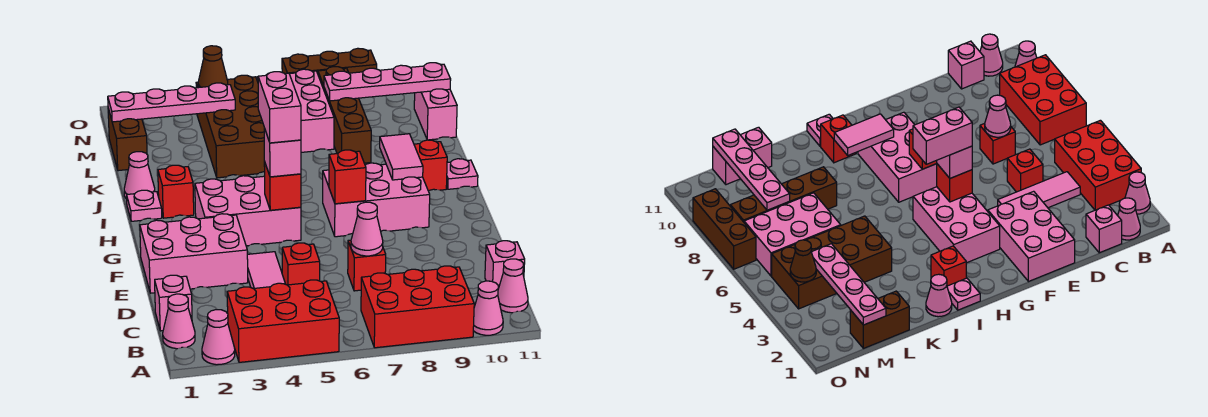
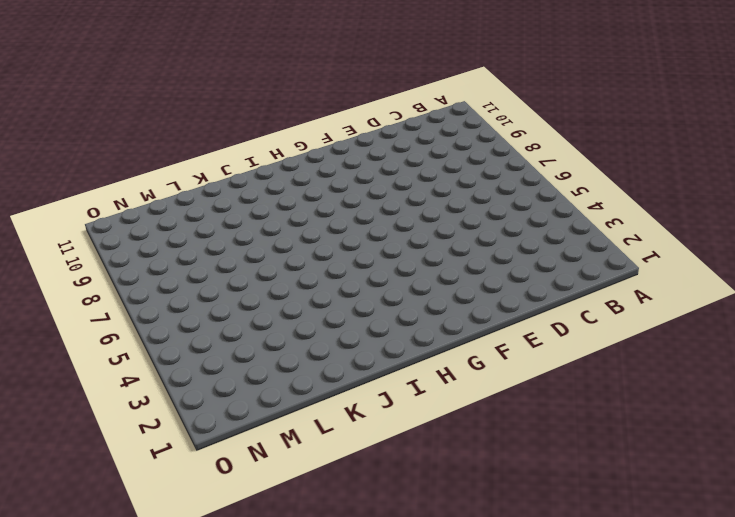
none -> pink 1x1 cone [202,310,235,365]
none -> red 2x3 brick [227,280,339,362]
none -> red 2x3 brick [361,266,474,348]
none -> pink 1x1 cone [473,281,503,335]

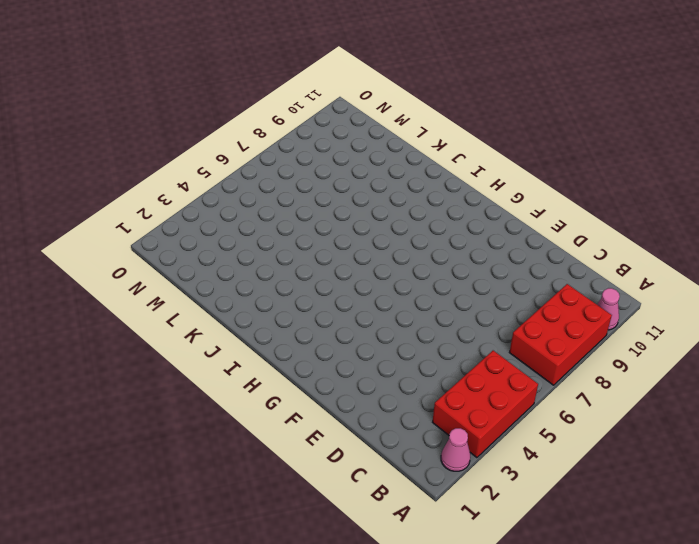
none -> pink 1x1 cone [163,294,195,349]
none -> pink 1x1 cone [498,259,528,313]
none -> pink 1x1 brick [155,275,192,331]
none -> pink 1x3 tile [247,252,285,289]

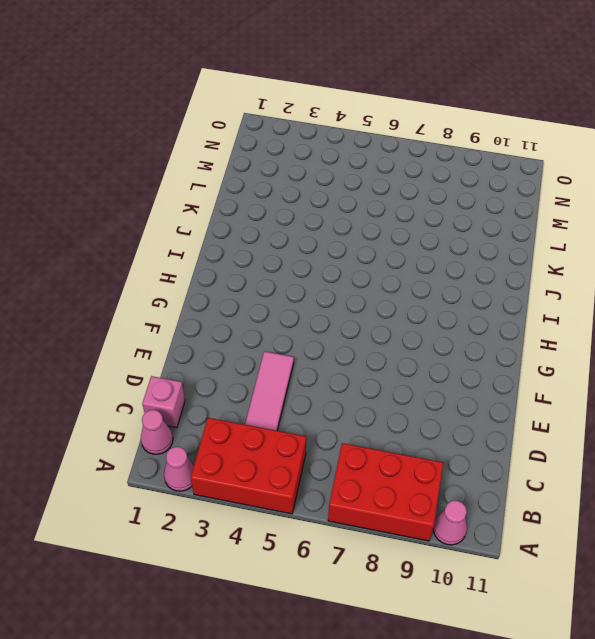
none -> pink 1x1 cone [498,259,528,313]
none -> pink 1x1 brick [485,241,525,289]
none -> red 1x1 brick [282,243,320,285]
none -> red 1x1 brick [348,240,386,291]

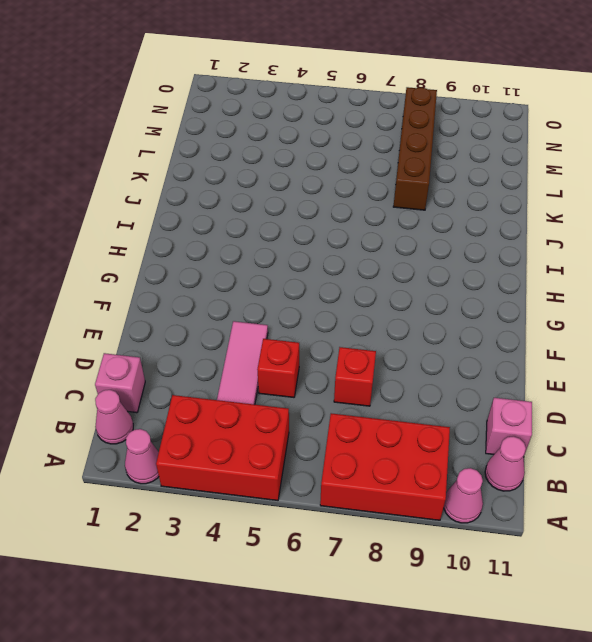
none -> pink 2x3 brick [140,214,248,293]
none -> pink 2x3 brick [195,176,301,246]
none -> pink 2x3 brick [323,163,430,237]
none -> pink 1x1 plate [127,190,162,221]

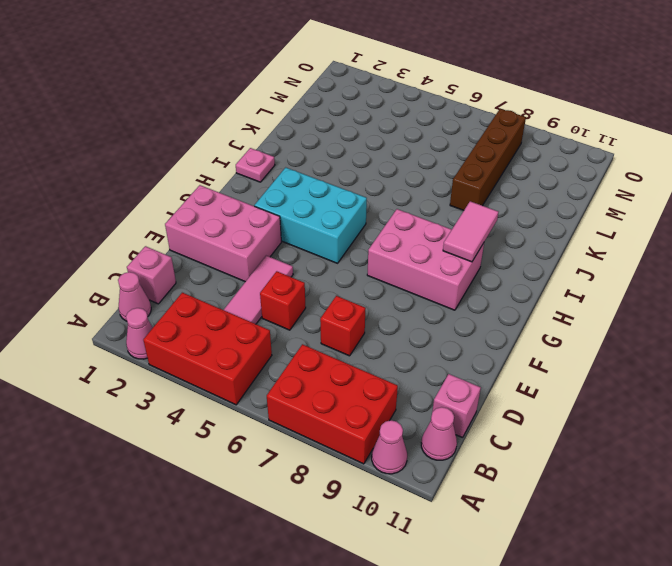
cyan 2x3 brick [254,167,367,263] -> pink 2x3 brick [195,176,301,246]
none -> red 1x1 brick [158,165,194,218]
none -> red 1x1 brick [414,140,447,191]
none -> pink 1x1 plate [446,159,478,189]
none -> pink 1x1 cone [124,152,155,199]

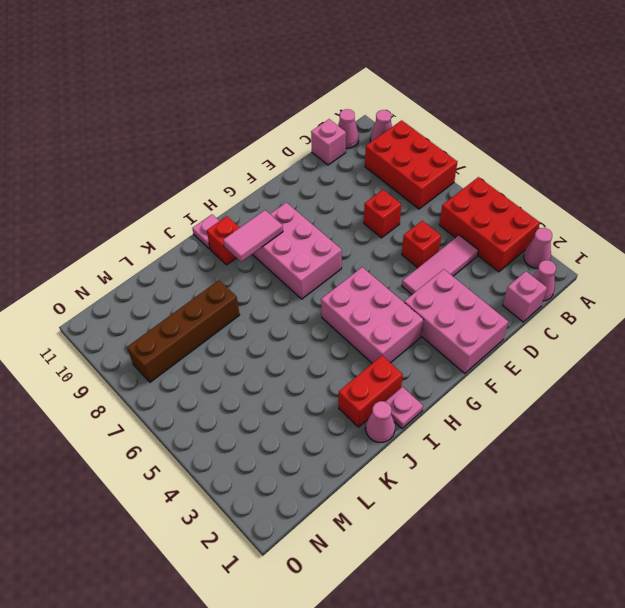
red 1x2 brick [339,356,403,427] -> red 1x1 brick [158,165,194,218]
none -> brown 2x4 brick [196,75,265,178]
none -> brown 1x2 brick [108,109,147,171]
none -> pink 2x3 brick [257,69,334,152]
none -> pink 1x2 brick [414,89,457,140]

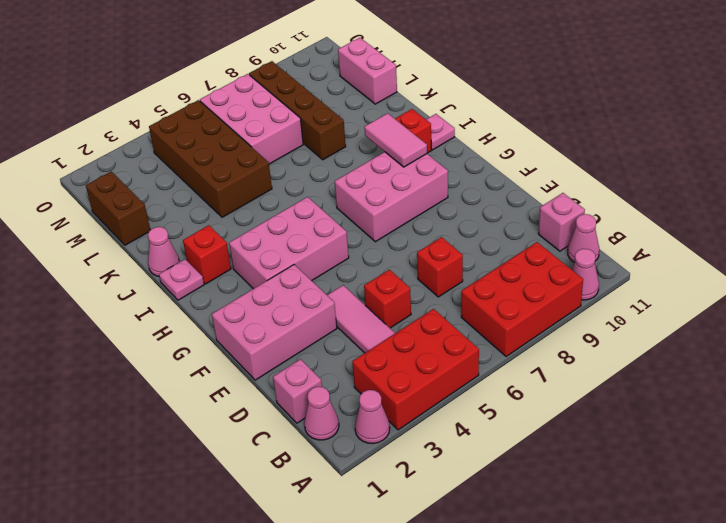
none -> brown 1x3 brick [282,48,377,74]
none -> pink 1x1 cone [351,202,383,256]
none -> red 1x1 brick [264,161,301,210]
none -> red 1x1 brick [329,150,366,204]

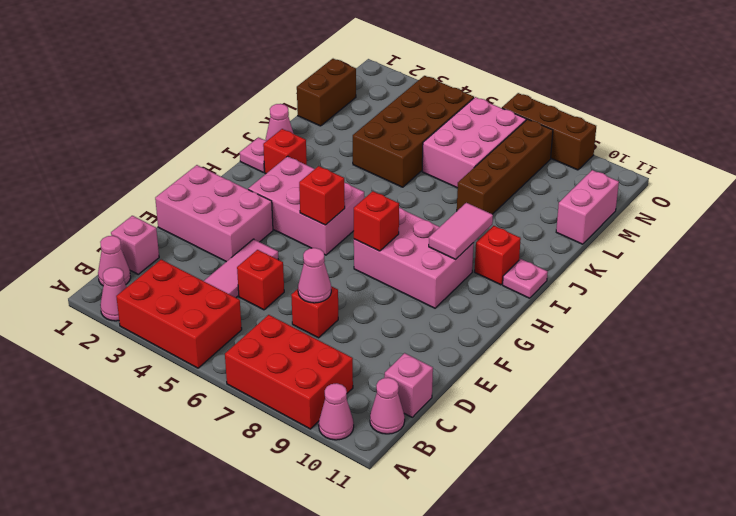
none -> pink 1x4 plate [108,83,235,122]
none -> pink 1x4 plate [324,63,451,101]
none -> brown 1x1 cone [198,46,228,88]
none -> pink 1x1 brick [264,128,301,177]

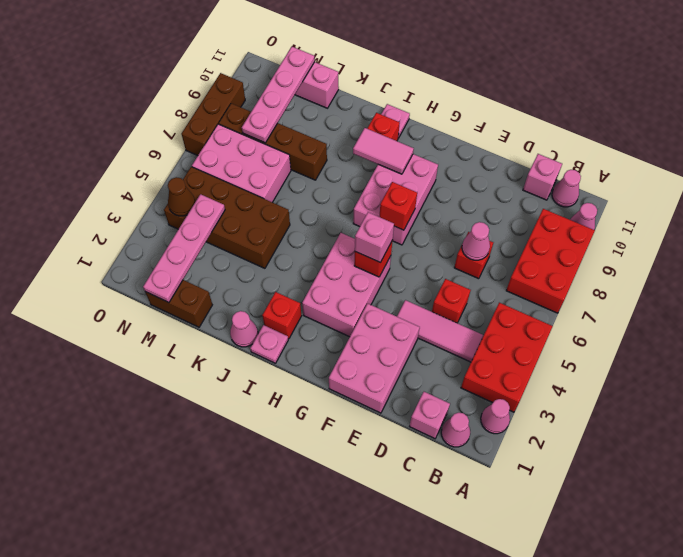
none -> pink 1x2 brick [258,72,301,143]

